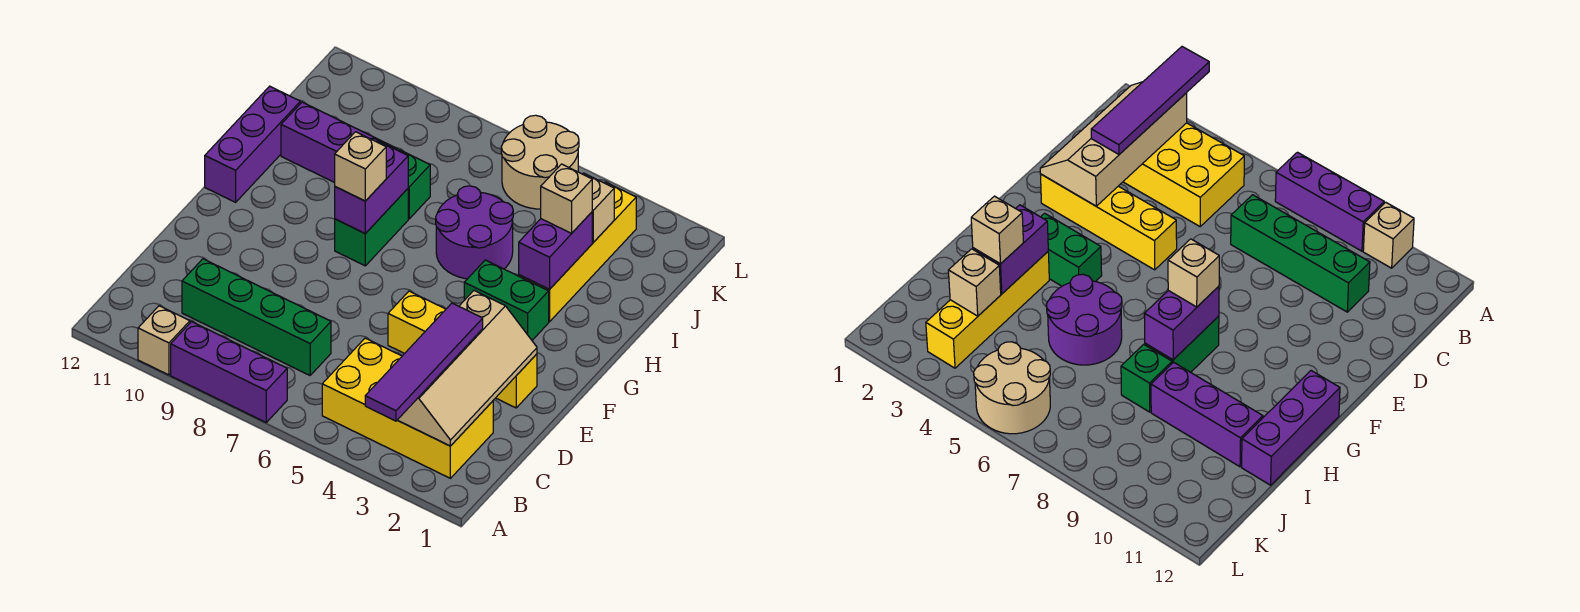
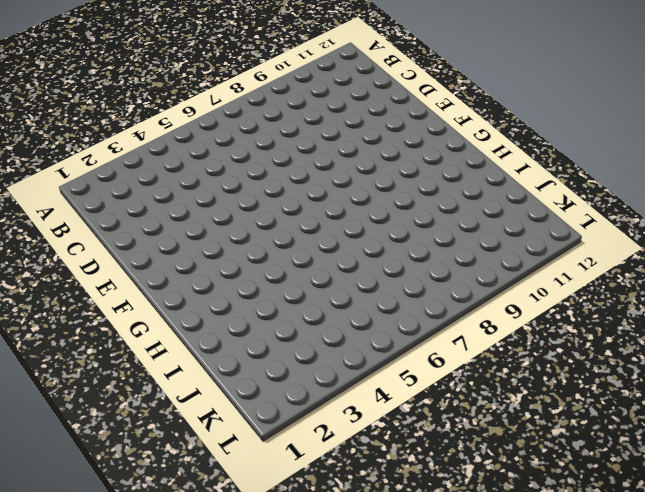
none -> purple 1x3 brick [171,322,287,422]
none -> tan 1x1 brick [138,306,190,375]
none -> yellow 2x4 brick [322,338,493,478]

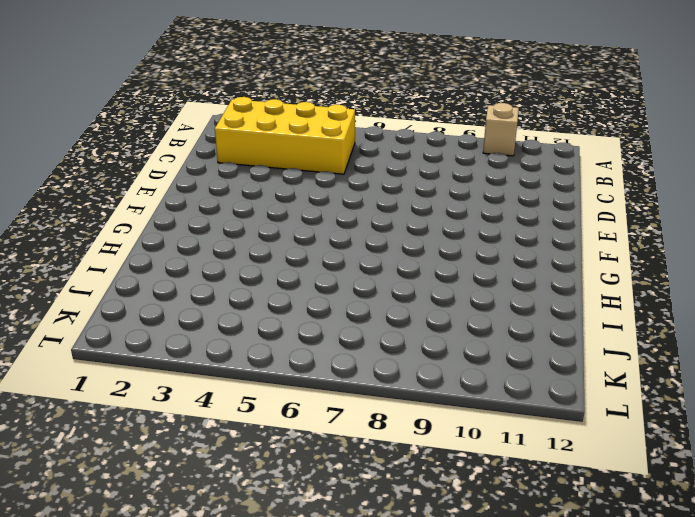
none -> purple 1x3 brick [171,322,287,422]
none -> green 1x4 brick [182,259,331,375]
none -> yellow 1x4 brick [388,291,537,408]

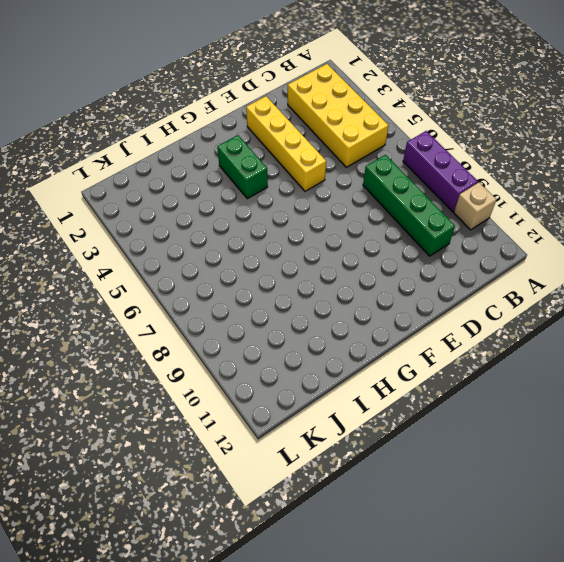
none -> green 1x2 brick [335,189,408,266]
none -> purple 1x3 brick [205,86,300,202]
none -> yellow 1x4 brick [519,182,636,322]

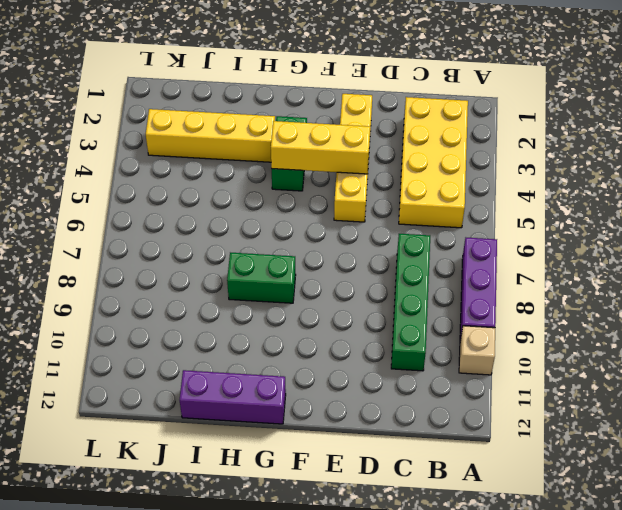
yellow 1x3 brick [271,121,370,174] -> none
none -> purple 2x2 round brick [436,186,513,279]
none -> green 1x1 brick [398,150,430,219]
none -> purple 1x3 brick [281,102,398,183]

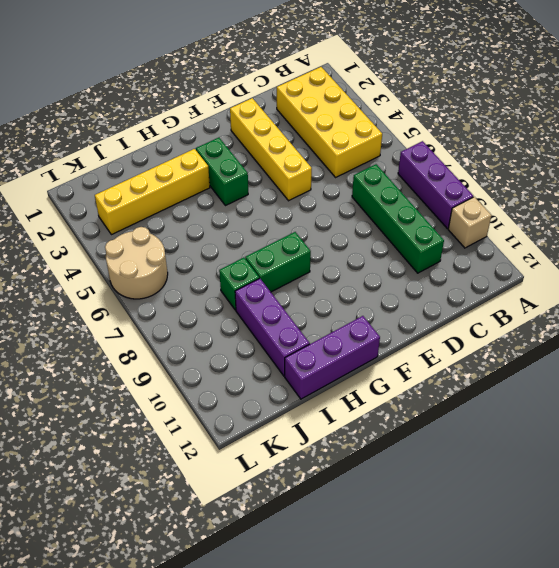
none -> purple 2x2 round brick [436,186,513,279]
none -> tan 2x4 slope [398,291,537,446]
none -> purple 1x2 brick [335,141,408,234]

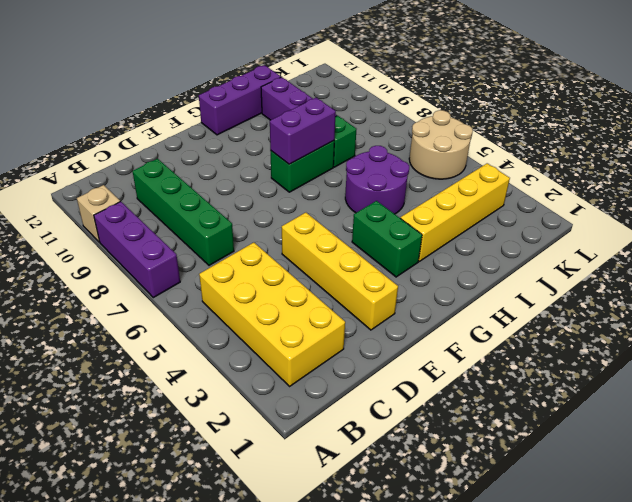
none -> tan 2x4 slope [398,291,537,446]
none -> purple 1x2 brick [519,212,592,289]
none -> tan 1x1 brick [583,173,614,242]

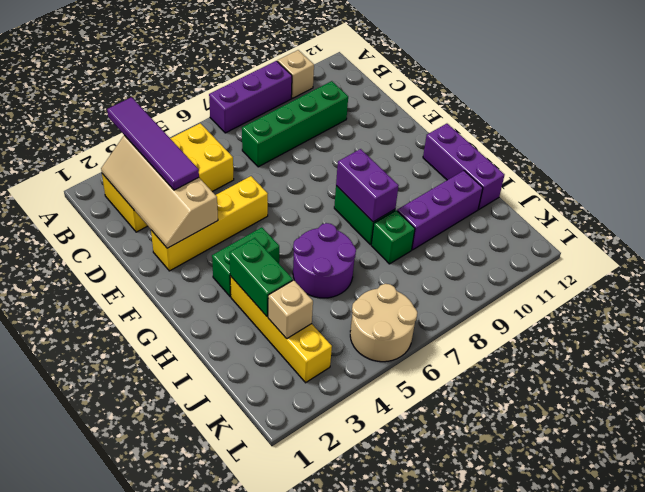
green 1x2 brick [229,238,293,317] -> purple 1x2 brick [519,212,592,289]
none -> tan 1x1 brick [335,132,386,201]
none -> tan 1x1 brick [541,164,592,233]

